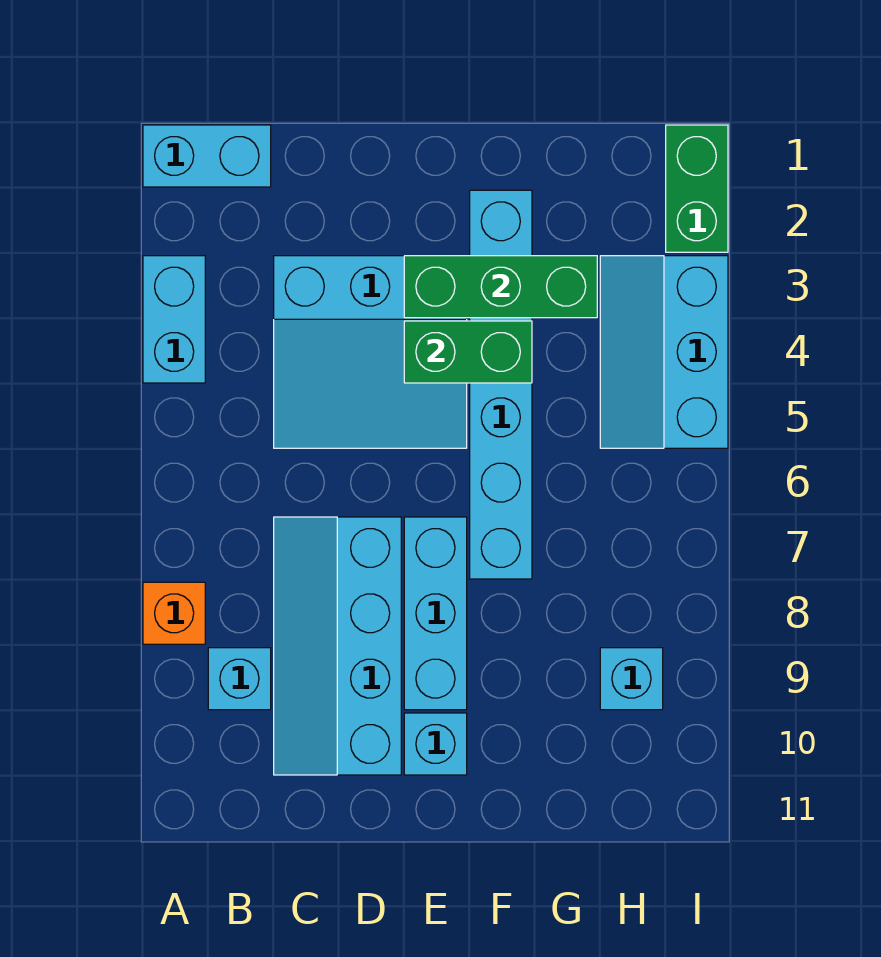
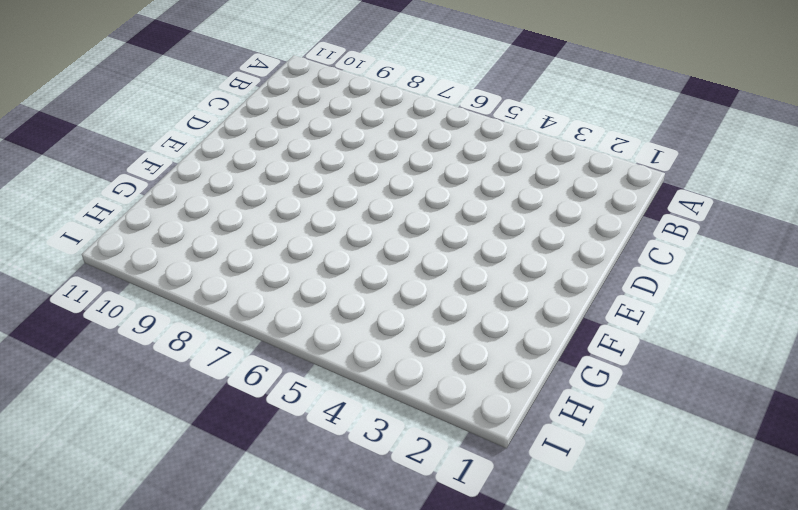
none -> cyan 1x2 brick [143,125,271,187]
none -> cyan 1x2 brick [143,256,205,383]
none -> orange 1x1 brick [143,582,205,644]

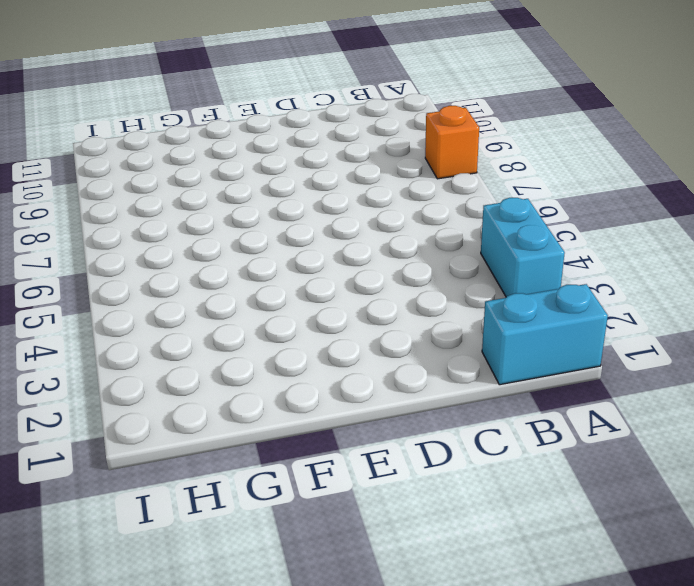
none -> cyan 1x1 brick [208,648,271,710]
none -> cyan 3x3 slope [274,256,467,448]
none -> cyan 2x4 slope [274,517,401,775]

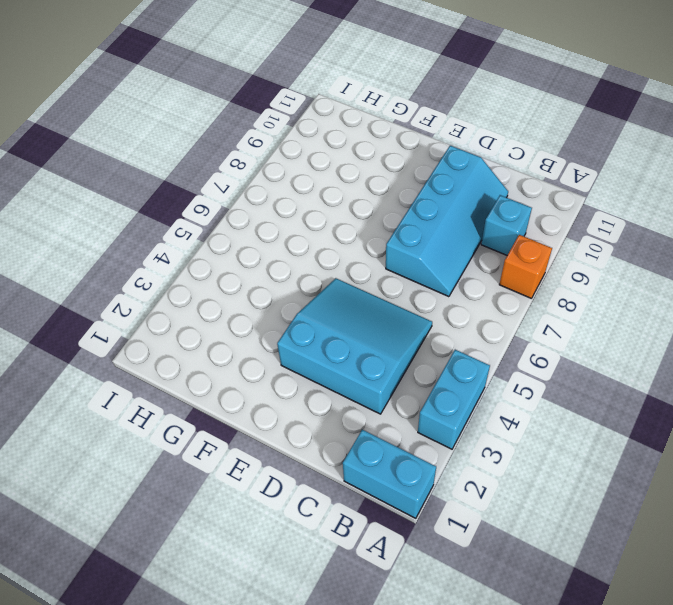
none -> cyan 1x3 brick [404,517,467,710]
none -> cyan 1x1 brick [404,713,467,775]
none -> cyan 1x6 brick [470,190,532,579]

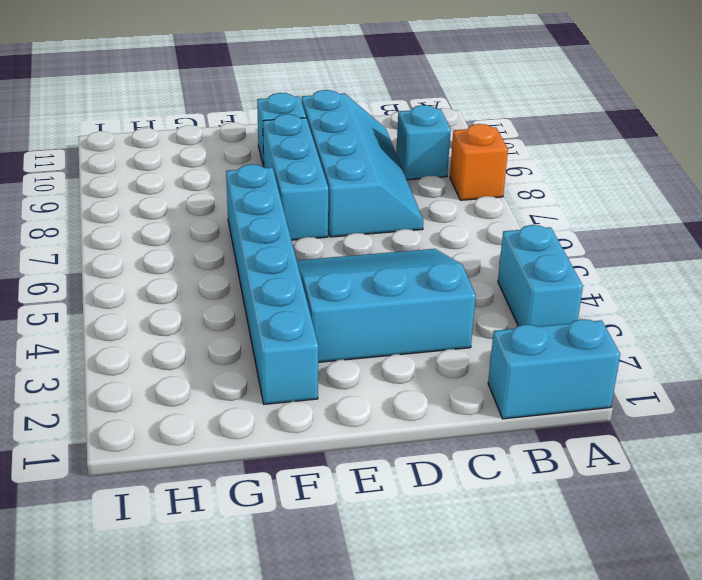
none -> cyan 2x3 slope [600,256,728,448]
none -> cyan 1x1 brick [600,648,663,710]
none -> green 1x2 brick [666,125,728,252]

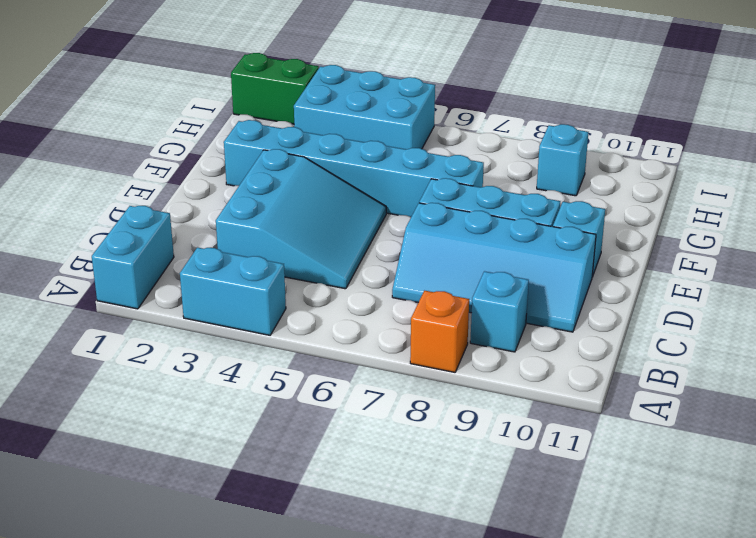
cyan 2x3 brick [294,65,435,149] -> cyan 2x3 slope [600,256,728,448]
none -> green 1x3 brick [404,256,597,318]
none -> green 1x2 brick [404,321,532,383]

